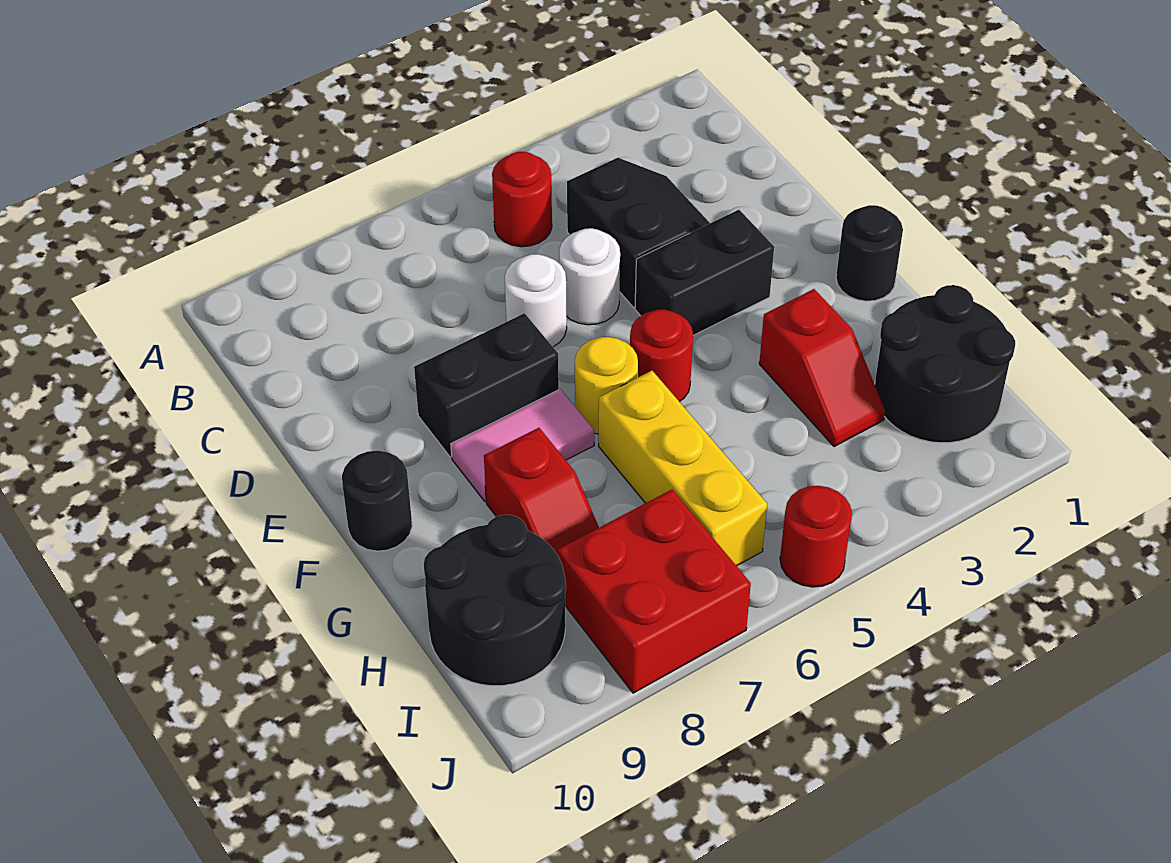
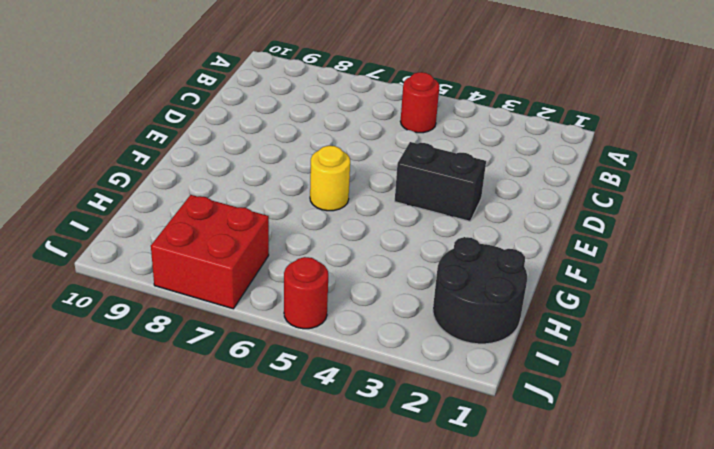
none -> black 2x2 slope [567,158,710,307]
none -> white 1x1 round brick [559,228,620,325]
none -> white 1x1 round brick [505,254,567,347]

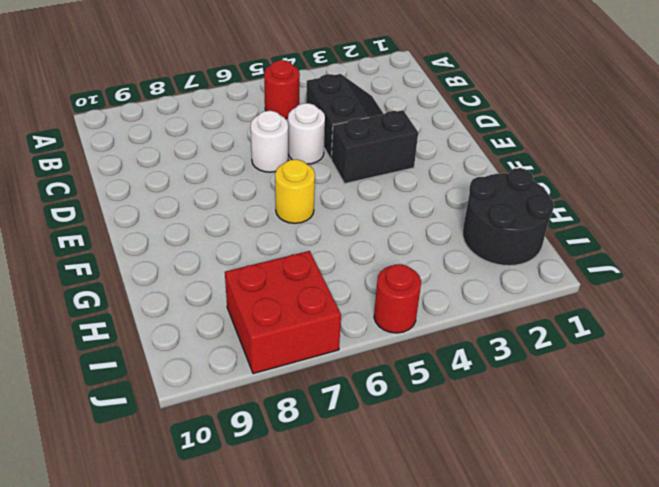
none -> black 1x2 brick [414,313,559,457]
none -> black 1x1 round brick [836,205,903,301]
none -> red 1x1 round brick [630,310,693,402]

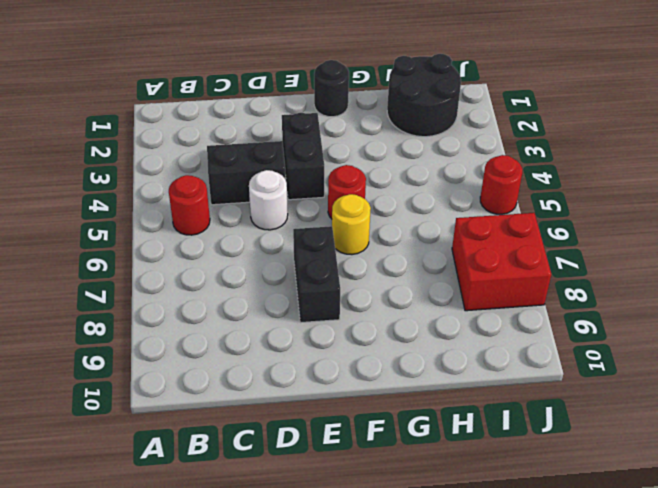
none -> white 1x1 round brick [505,254,567,347]
none -> pink 1x2 tile [451,389,594,501]
none -> black 1x1 round brick [342,451,412,551]

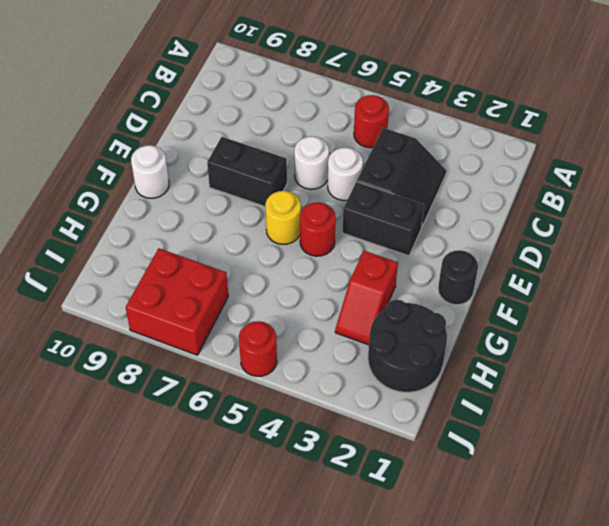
white 1x1 round brick [131,145,169,198] -> black 1x1 round brick [342,451,412,551]
none -> pink 1x2 tile [451,389,594,501]
none -> yellow 1x3 brick [599,371,767,566]
none -> red 1x2 slope [484,428,599,555]

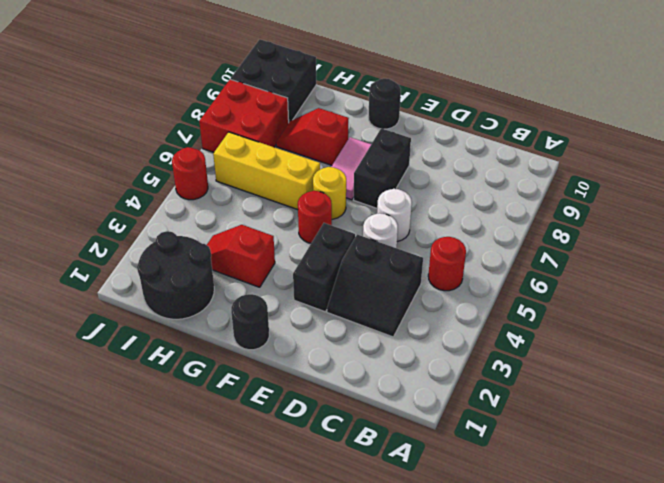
black 2x2 brick [231,39,316,122] -> black 2x2 round brick [424,515,566,686]

